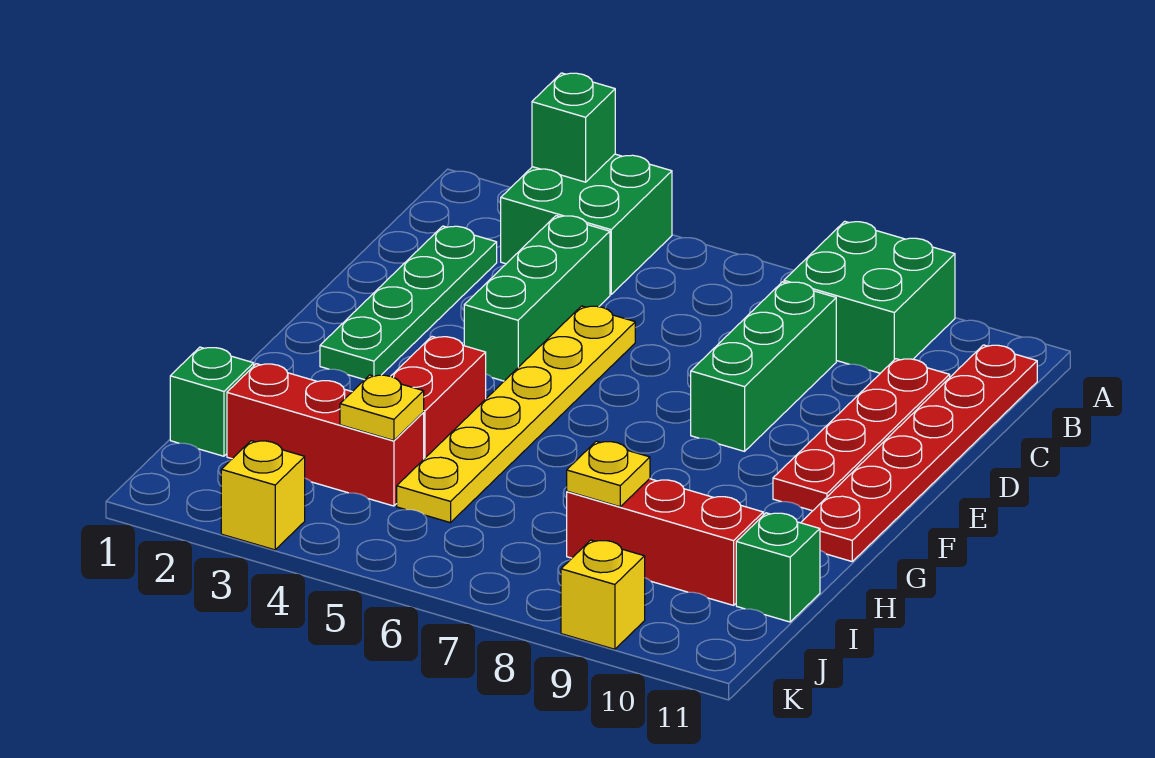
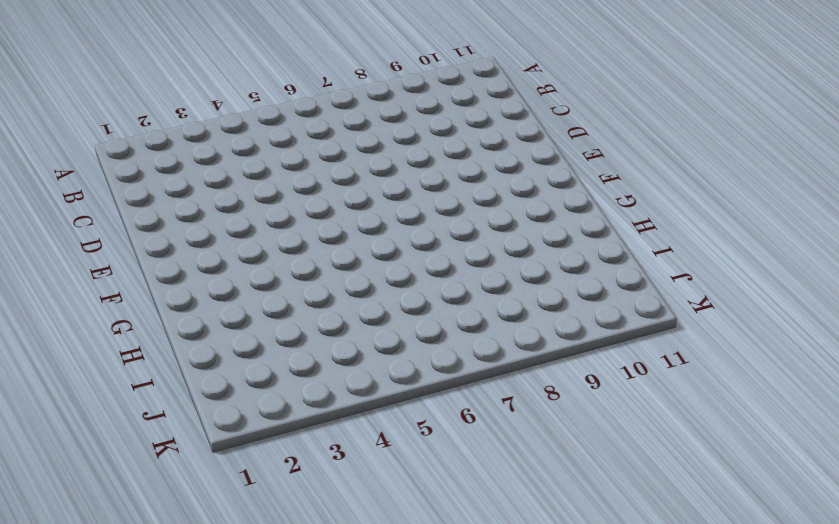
none -> green 2x2 brick [501,154,672,294]
none -> green 2x2 brick [784,221,955,373]
none -> red 1x6 plate [801,345,1037,561]

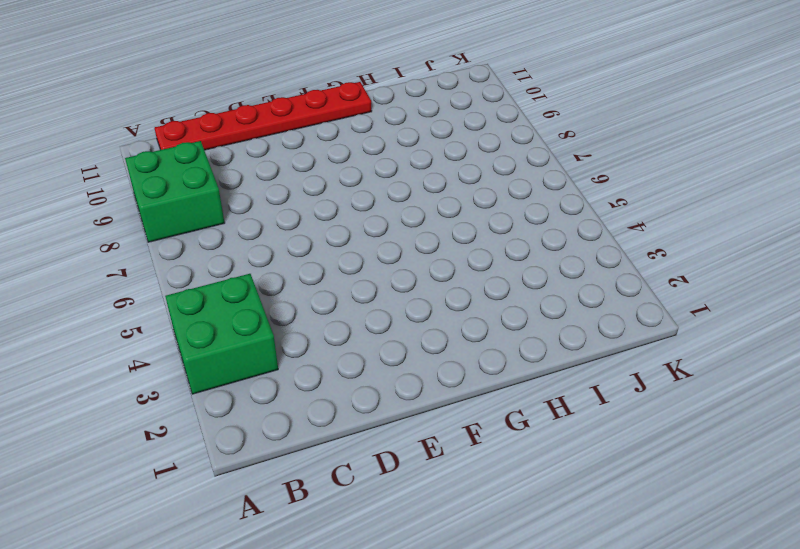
none -> green 1x4 plate [320,226,497,380]
none -> green 1x3 brick [464,216,610,381]
none -> green 1x3 brick [691,282,836,451]

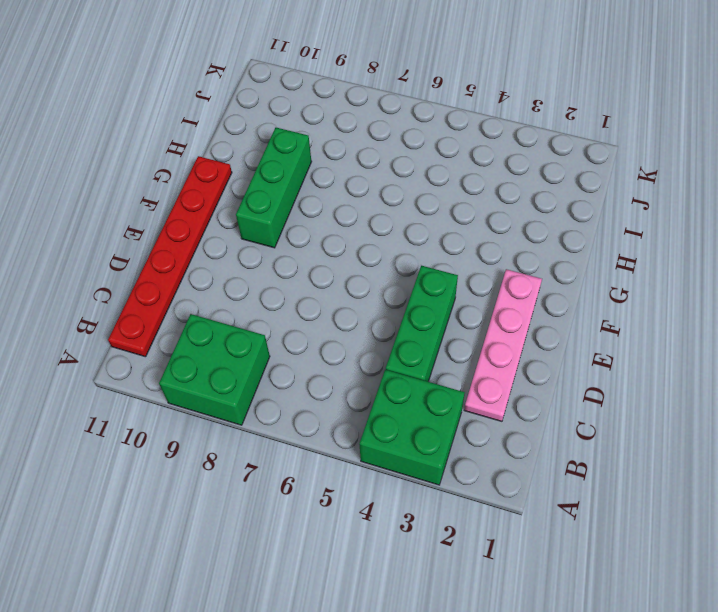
pink 1x4 plate [464,269,542,421] -> green 1x4 plate [320,226,497,380]
green 1x3 brick [236,128,312,248] -> green 1x3 brick moved to [691,282,836,451]
none -> red 1x4 plate [773,359,950,511]
none -> yellow 1x6 plate [397,306,635,523]
none -> red 1x2 brick [391,337,486,459]

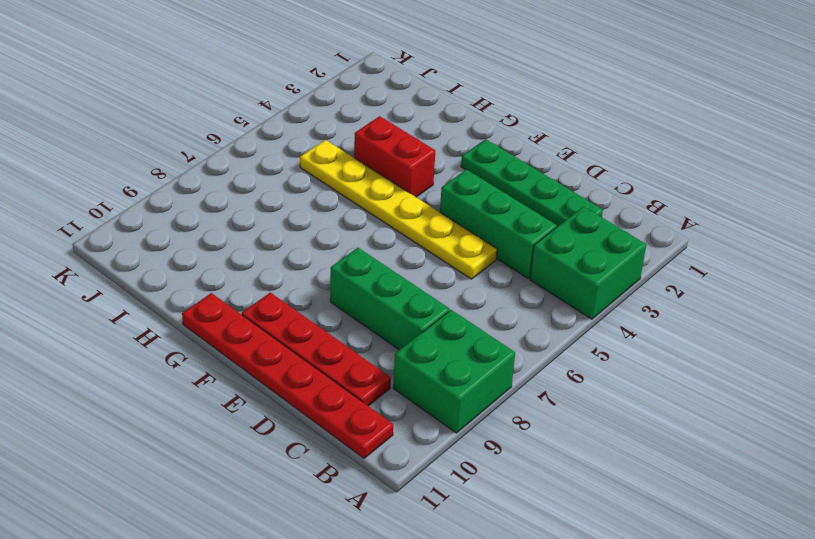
none -> green 1x1 brick [170,347,254,456]
none -> red 1x3 brick [227,364,424,506]
none -> red 1x3 brick [567,479,763,605]

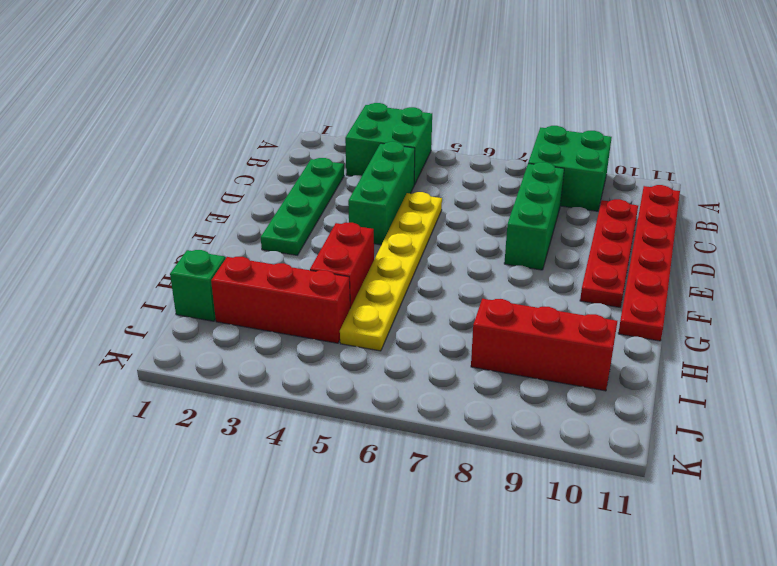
none -> green 1x1 brick [736,513,820,622]
none -> yellow 1x1 brick [221,441,305,550]
none -> yellow 1x1 brick [561,540,645,649]

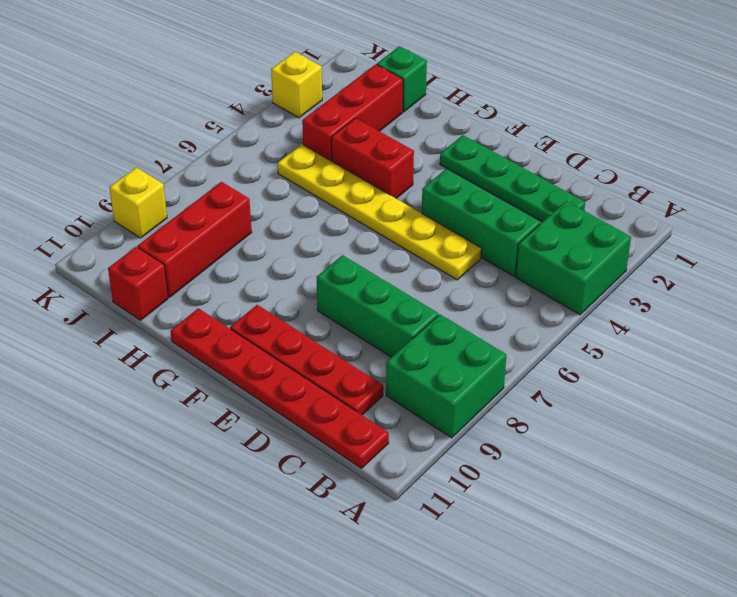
red 1x1 brick [108,247,168,320] -> green 1x1 brick [736,513,820,622]
none -> green 1x1 brick [532,73,615,182]
none -> yellow 1x1 plate [340,375,424,440]
none -> yellow 1x1 plate [567,441,650,507]

